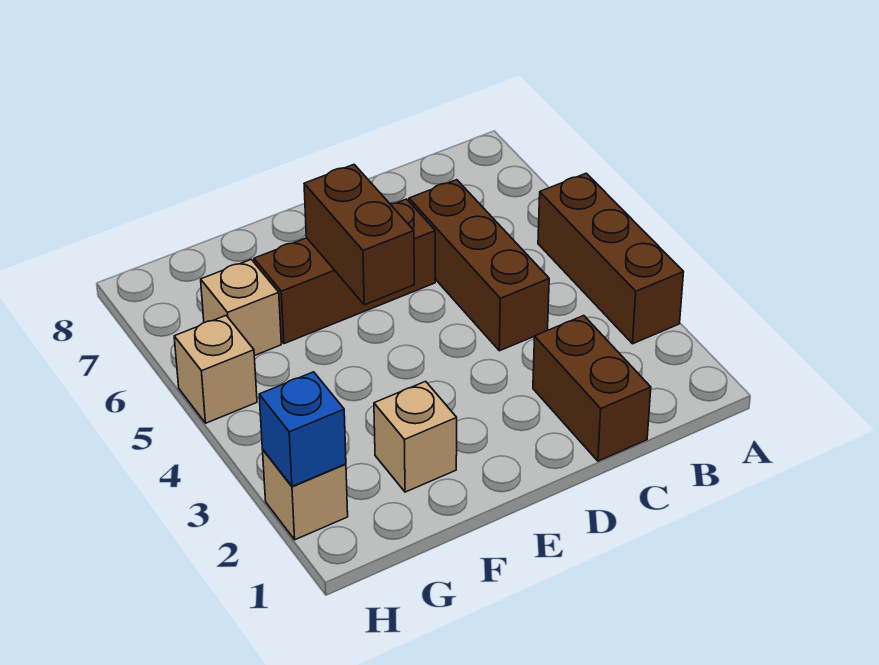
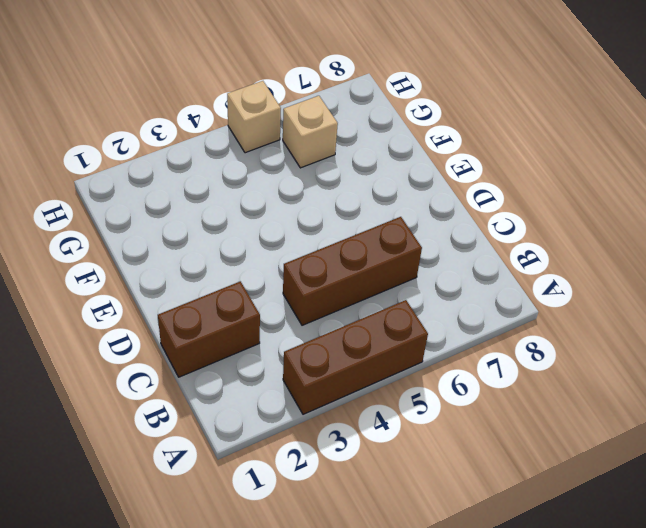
none -> brown 1x3 brick [254,199,435,344]
none -> tan 1x1 brick [374,381,457,492]

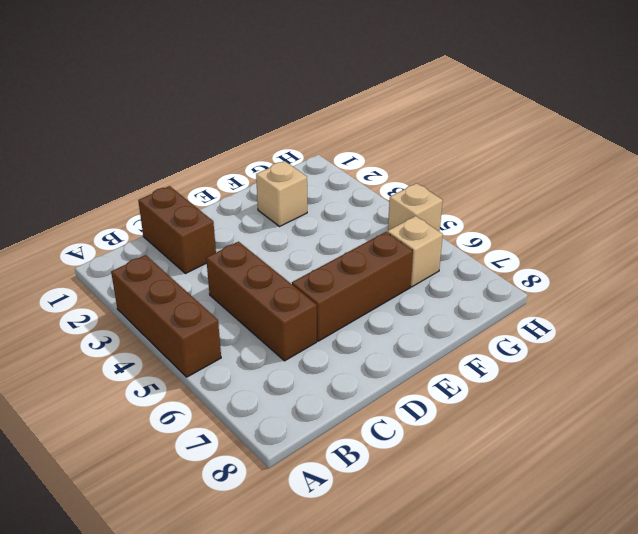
none -> tan 1x1 brick [263,450,348,540]
none -> brown 1x2 brick [304,165,414,305]

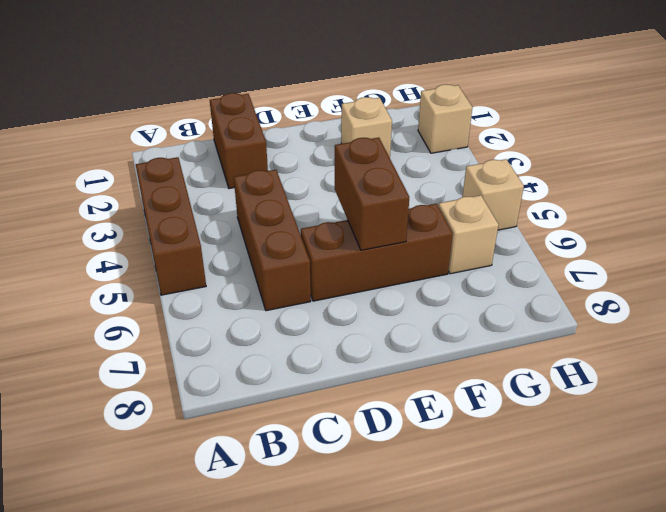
none -> blue 1x1 brick [259,372,346,486]

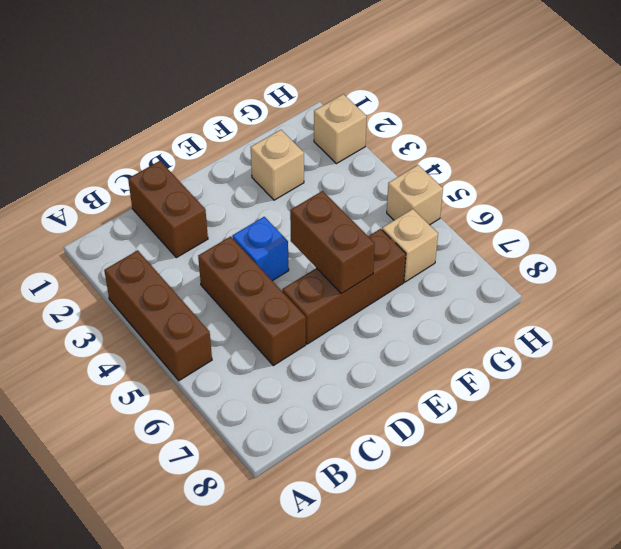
blue 1x1 brick [232,217,289,281] -> blue 1x1 brick moved to [259,372,346,486]

